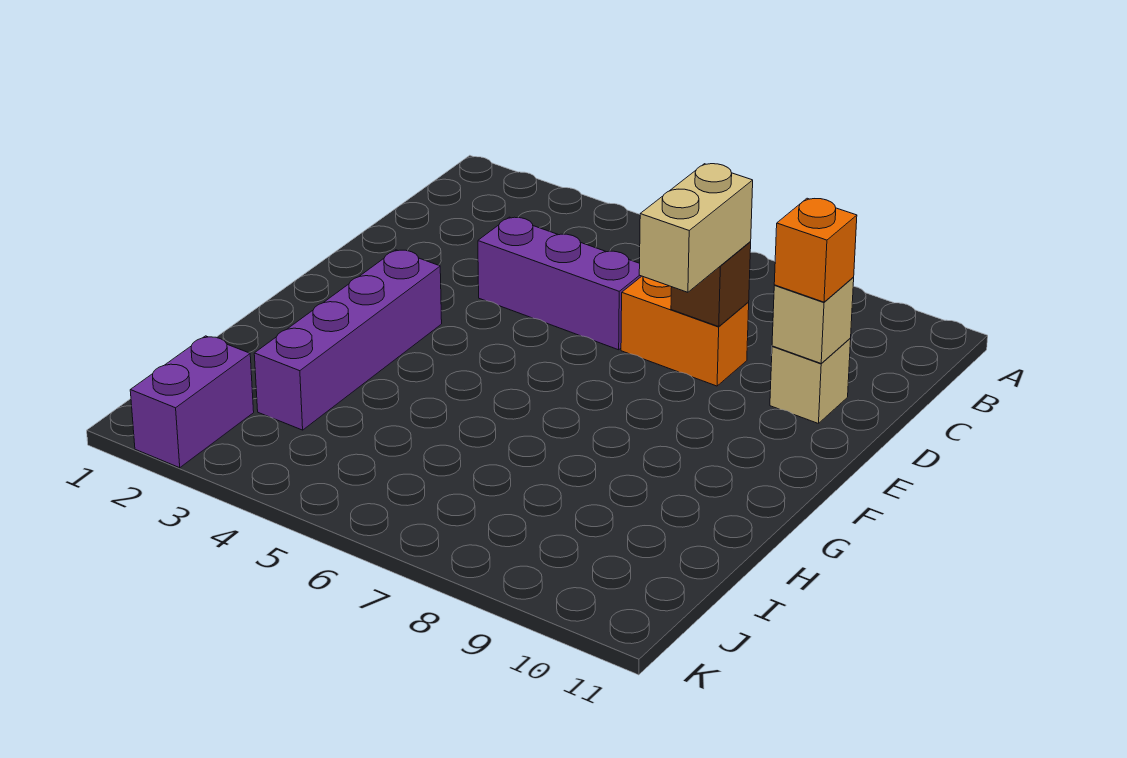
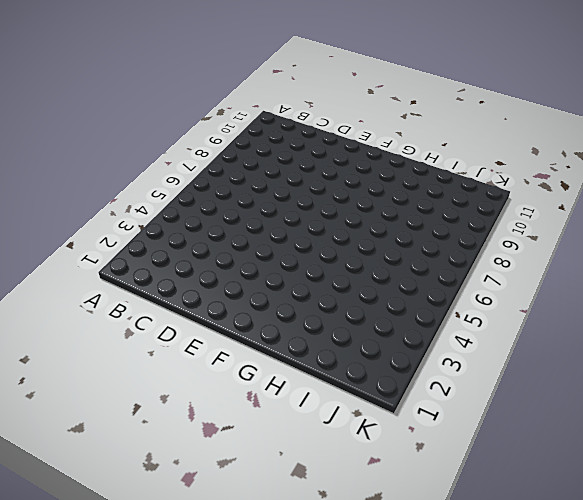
none -> purple 1x3 brick [478,217,641,350]
none -> orange 1x2 brick [621,276,749,386]

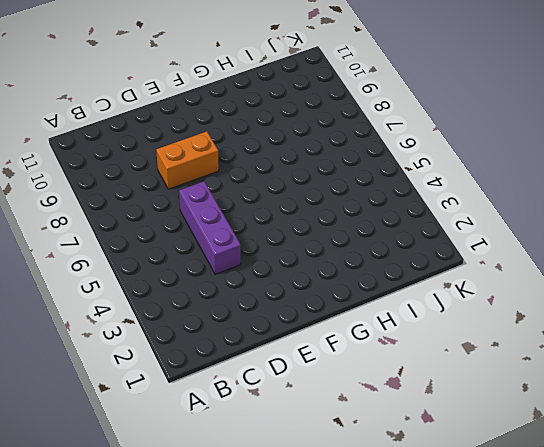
orange 1x2 brick [156,131,219,189] -> orange 1x2 brick turned to [621,276,749,386]
none -> tan 1x1 brick [770,339,851,424]
none -> purple 1x4 brick [254,250,442,430]

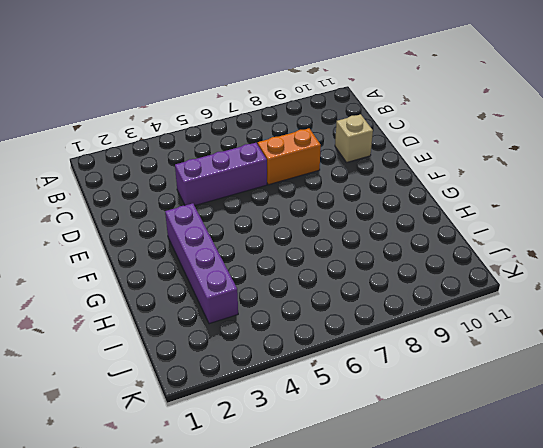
none -> purple 1x2 brick [130,336,254,468]
none -> brown 1x1 brick [671,242,751,327]

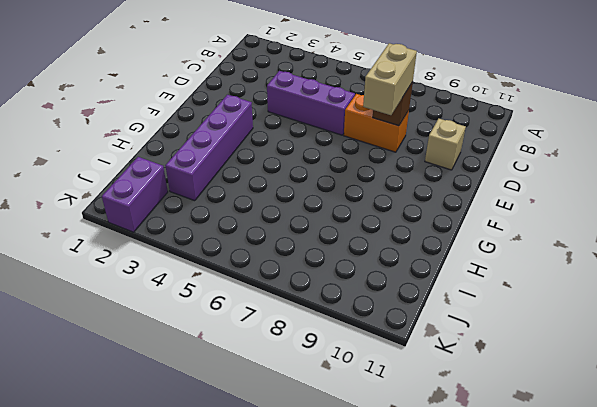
none -> tan 1x1 brick [772,278,854,363]
none -> orange 1x1 brick [774,198,857,302]

